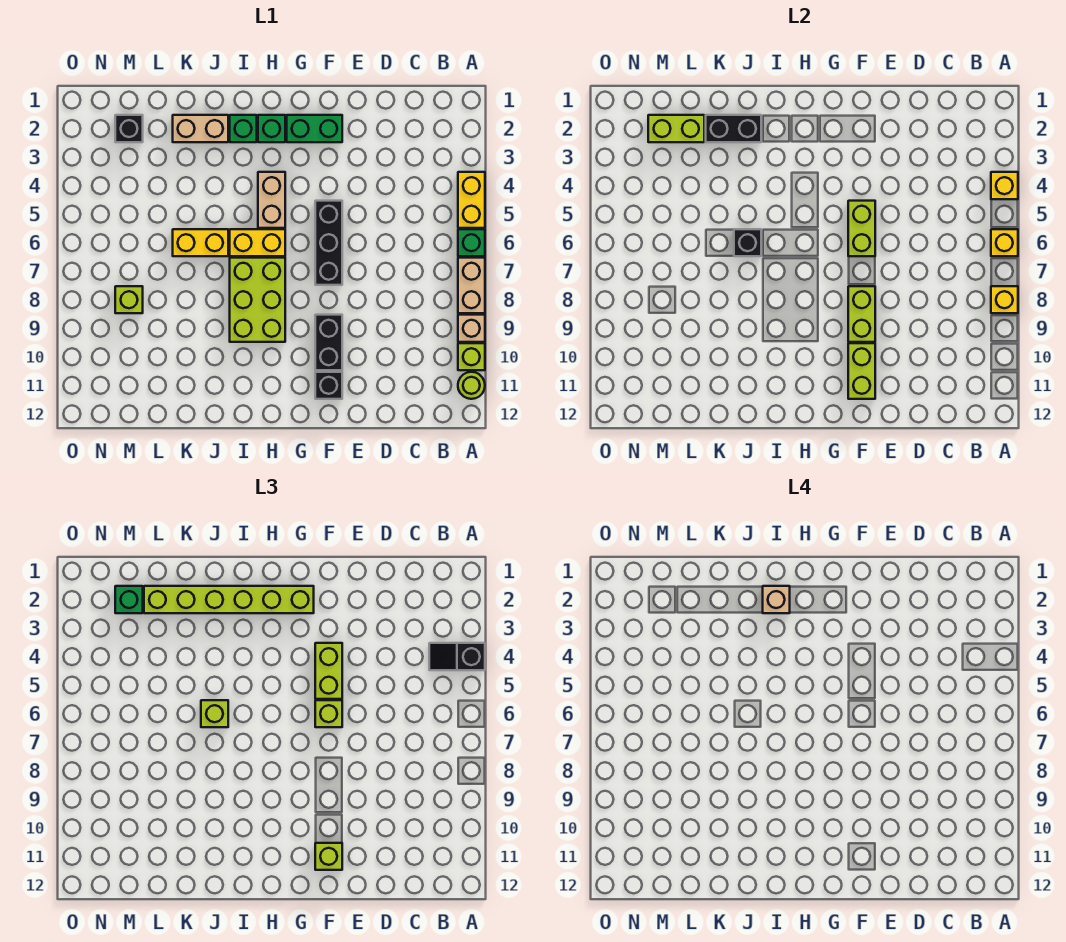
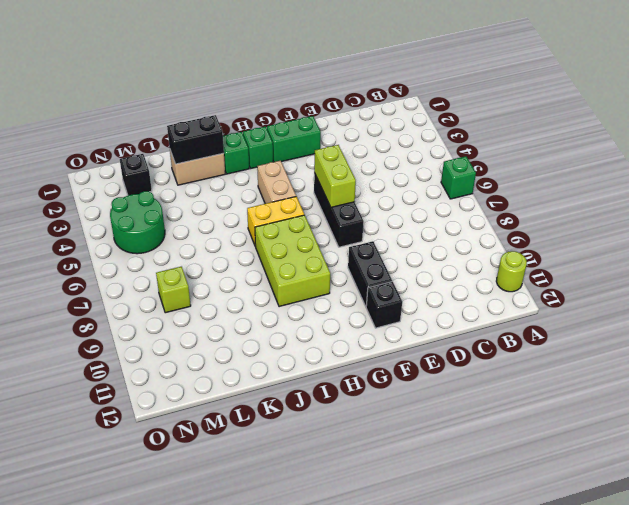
green 2x2 round brick [110,191,165,254] -> none
none -> yellow 1x2 brick [458,172,485,228]
none -> tan 1x2 brick [458,258,485,313]
none -> tan 1x1 brick [458,315,485,342]
none -> lime 1x1 brick [458,343,485,370]

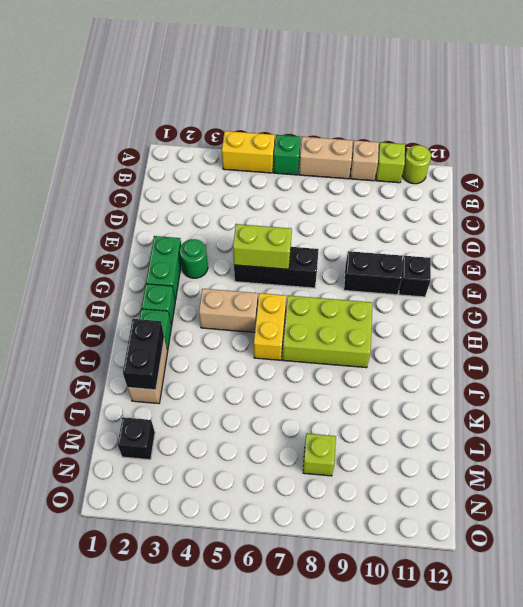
green 1x1 round brick [180,239,208,278] -> none
none -> yellow 1x2 brick [173,229,228,256]
none -> yellow 1x1 brick [991,172,1018,199]
none -> yellow 1x1 brick [991,229,1018,256]
none -> yellow 1x1 brick [991,286,1018,313]

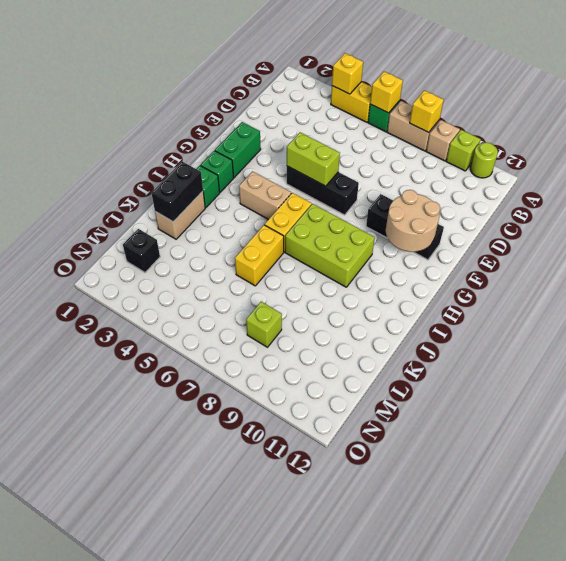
tan 2x2 round brick [386,190,440,252] -> lime 1x2 brick [848,343,875,399]
none -> lime 1x2 brick [848,286,875,342]
none -> black 1x1 brick [734,229,761,256]
none -> lime 1x2 brick [648,115,704,142]
none -> black 1x2 slope [429,643,485,670]

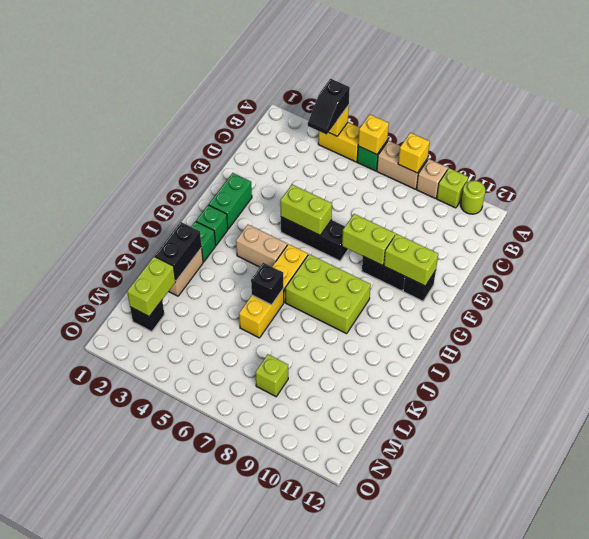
none -> lime 1x2 brick [315,643,342,699]
none -> lime 1x1 brick [315,700,342,727]
none -> lime 1x1 brick [315,843,342,870]
none -> lime 1x6 brick [144,586,314,613]

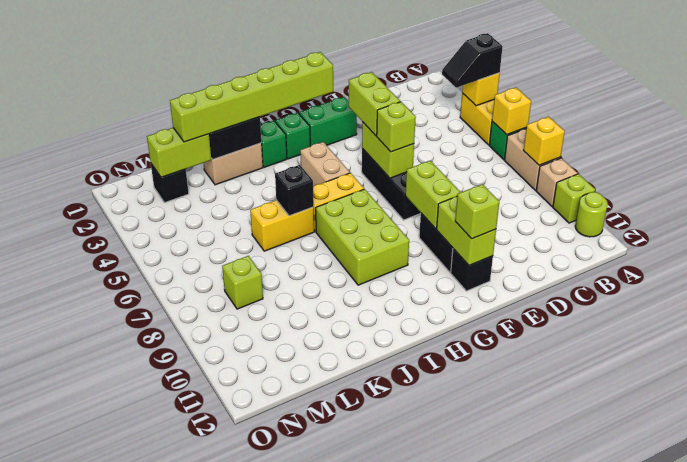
none -> lime 1x1 brick [201,700,228,727]
none -> green 1x1 brick [115,586,143,613]
none -> tan 1x1 brick [763,586,790,613]

